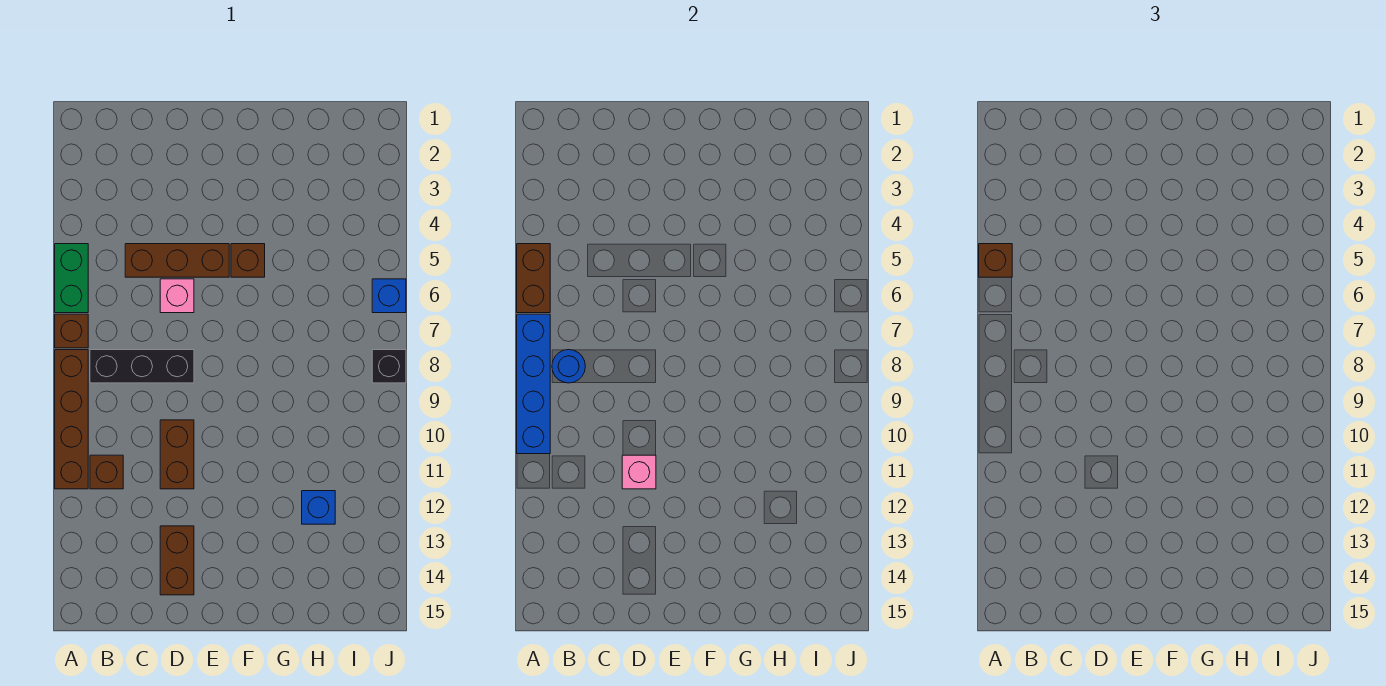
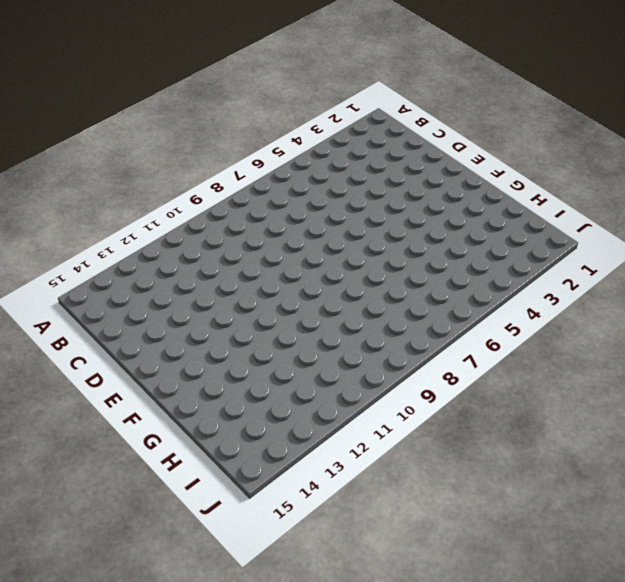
none -> green 1x2 brick [55,244,88,313]
none -> brown 1x1 brick [55,314,88,348]
none -> brown 1x4 brick [55,350,88,489]

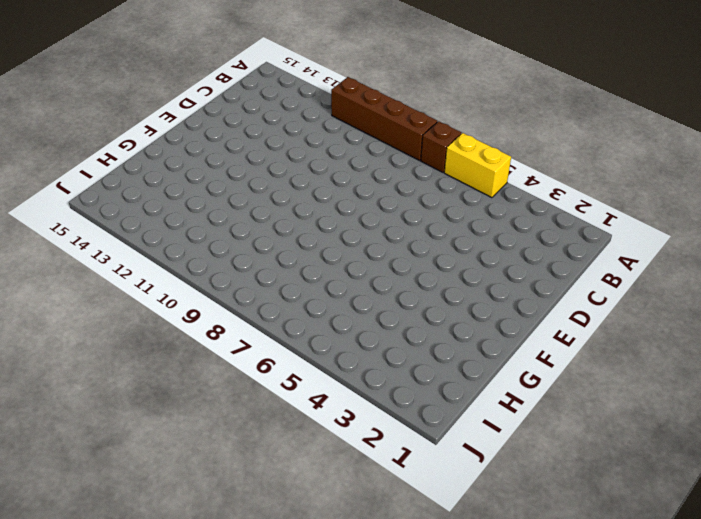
yellow 1x2 brick [444,133,511,198] -> green 1x2 brick [55,244,88,313]
none -> black 1x3 brick [90,350,194,383]
none -> brown 1x1 brick [90,455,123,489]
none -> brown 1x3 brick [125,244,229,277]

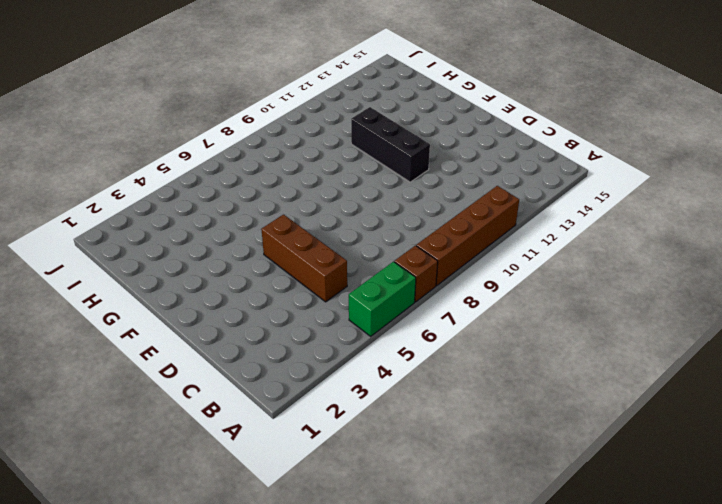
black 1x3 brick [351,107,430,182] -> black 1x3 brick moved to [90,350,194,383]
none -> brown 1x1 brick [90,455,123,489]
none -> pink 1x1 brick [160,279,194,313]
none -> brown 1x2 brick [160,420,194,489]

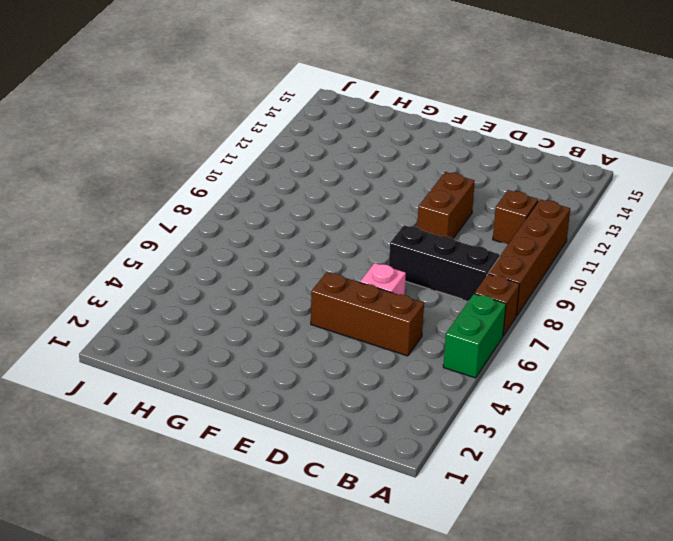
none -> brown 1x2 brick [160,526,194,595]
none -> brown 1x1 brick [231,244,265,277]
none -> blue 1x1 brick [302,491,335,524]

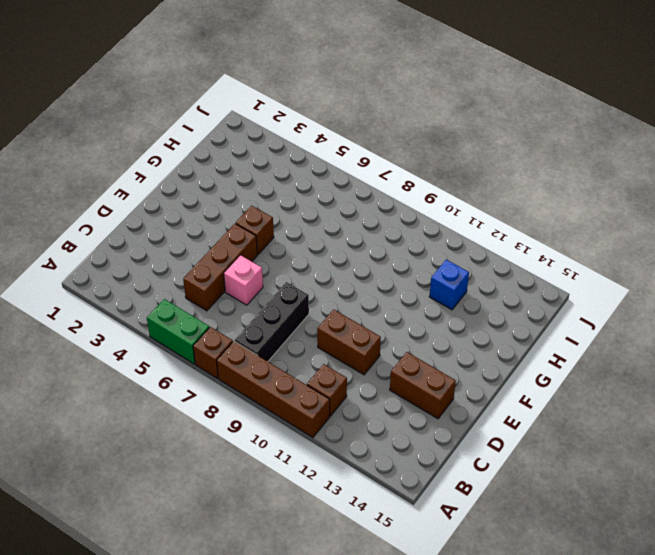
none -> blue 1x1 brick [372,279,406,313]
none -> black 1x1 brick [372,350,406,383]
none -> brown 1x2 brick [517,244,550,313]

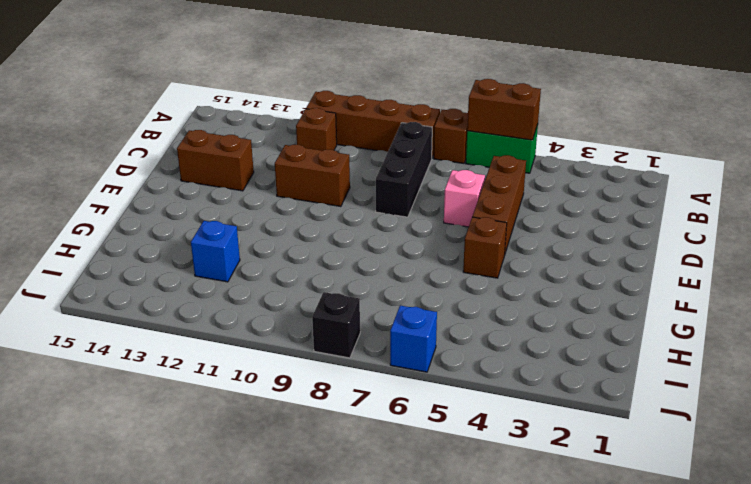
none -> blue 1x4 brick [517,314,550,454]
none -> blue 1x1 round brick [552,350,585,383]
none -> pink 1x1 brick [622,455,656,489]

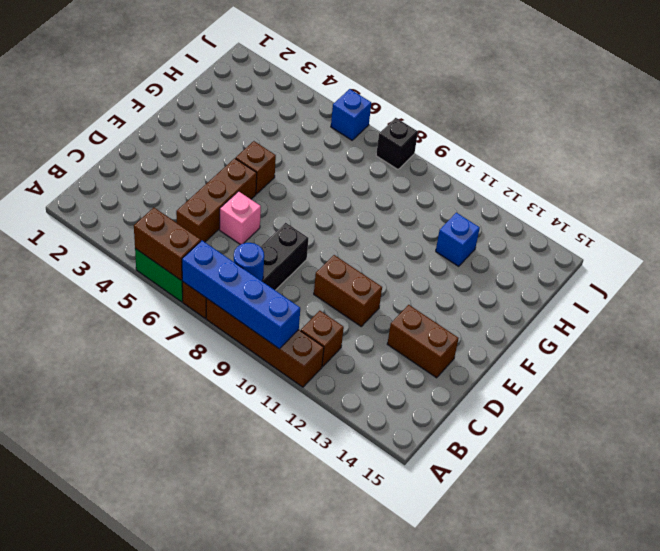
none -> pink 1x1 brick [622,455,656,489]
none -> brown 1x1 brick [979,244,1012,277]

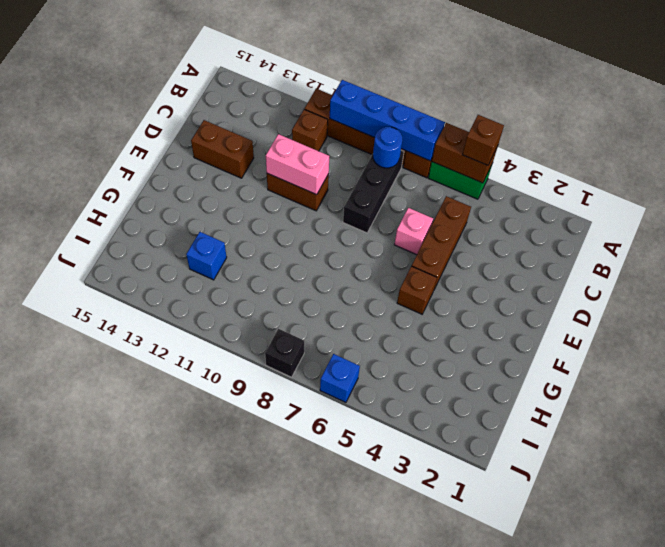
pink 1x2 brick [266,134,329,195] -> pink 1x1 brick [622,455,656,489]

